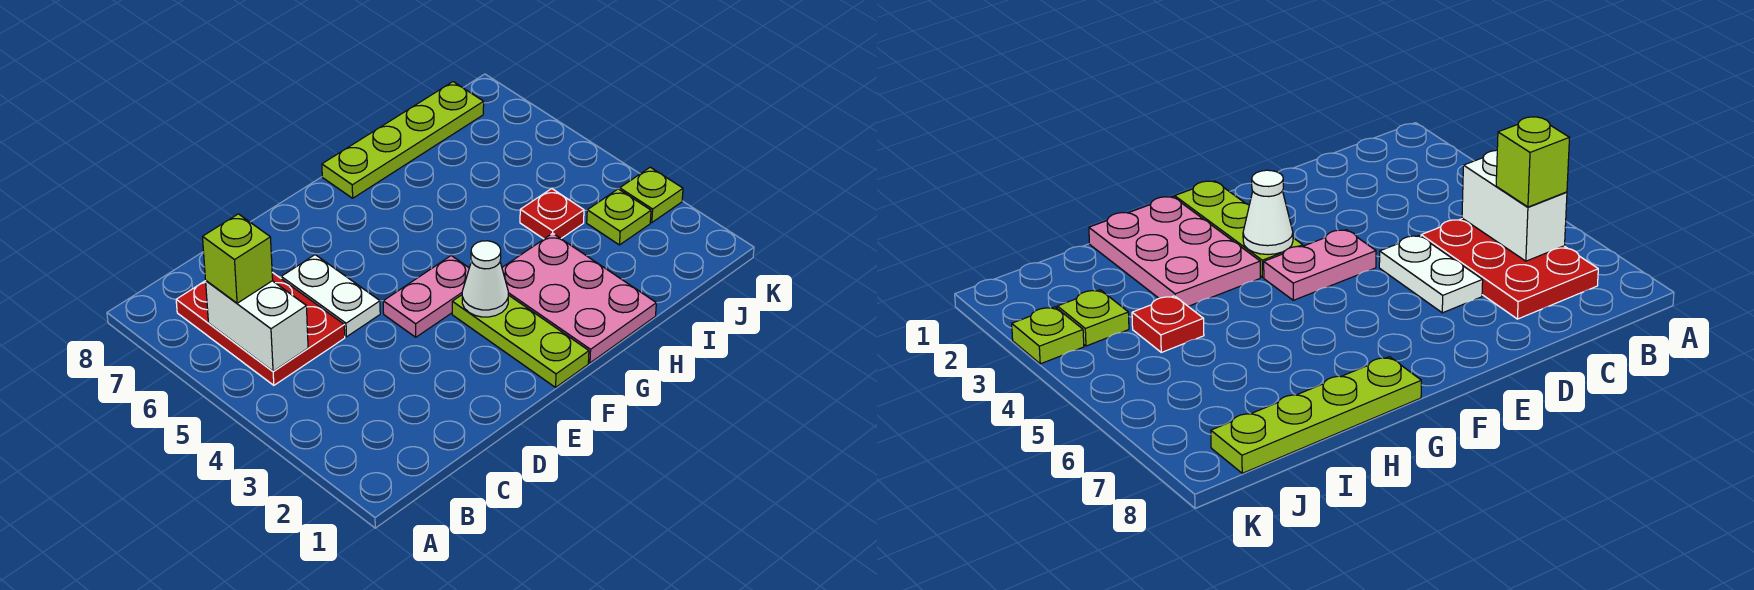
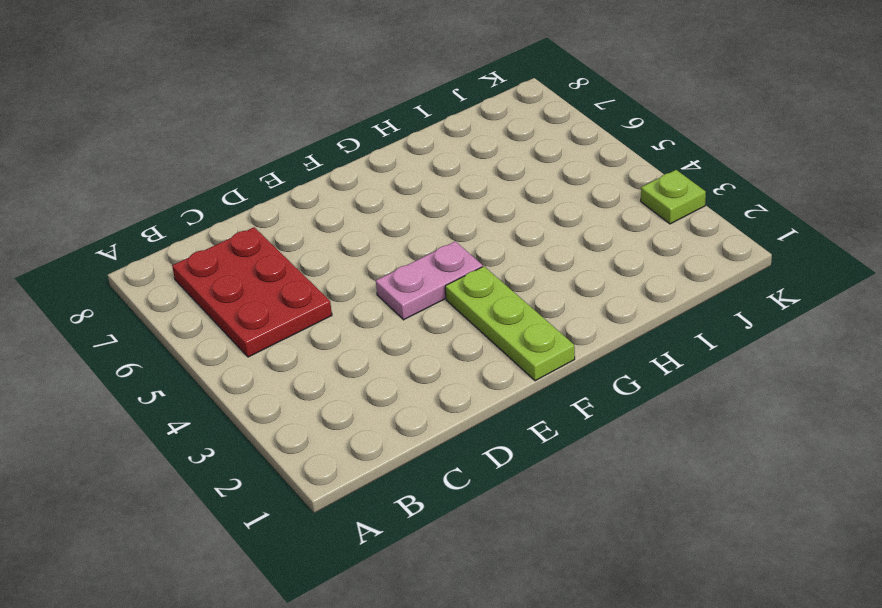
none -> white 1x2 plate [281,255,380,337]
none -> pink 2x3 plate [502,233,656,363]
none -> lime 1x4 plate [322,82,484,198]

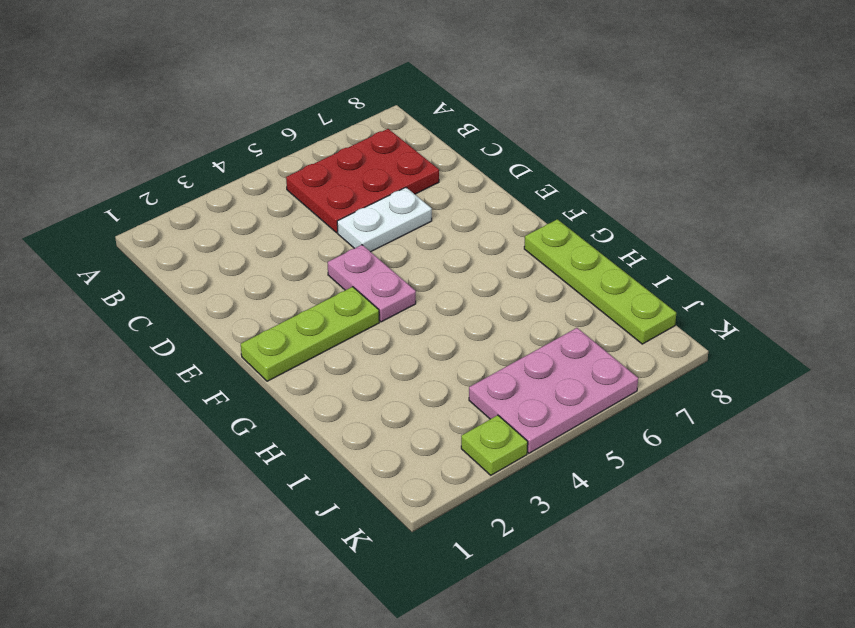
pink 2x3 plate [469,328,638,453] -> pink 2x3 plate moved to [502,233,656,363]
none -> red 1x1 plate [520,189,584,239]
none -> lime 1x1 plate [587,189,651,245]
none -> white 1x2 brick [206,281,308,371]

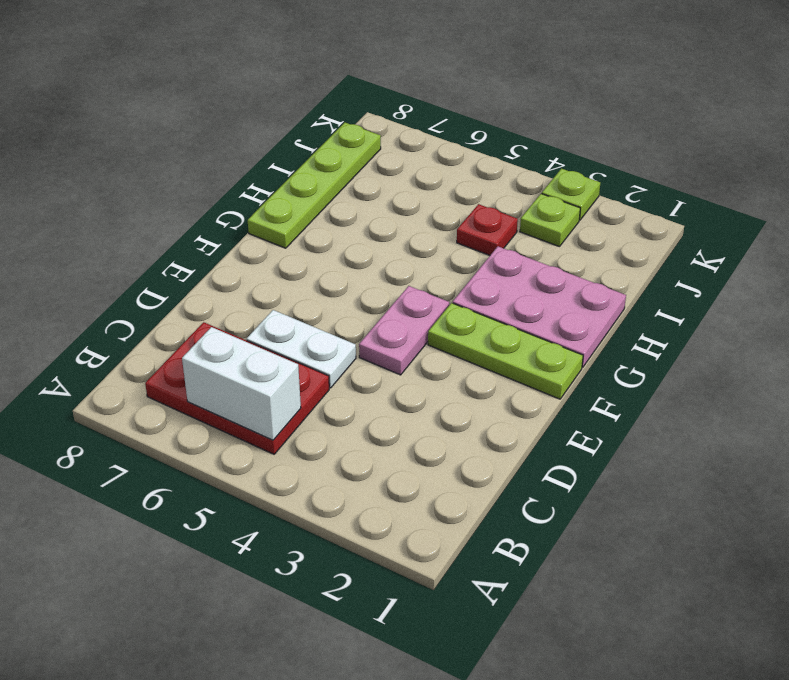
none -> white 1x1 cone [462,241,508,317]
none -> lime 1x1 brick [203,214,273,303]

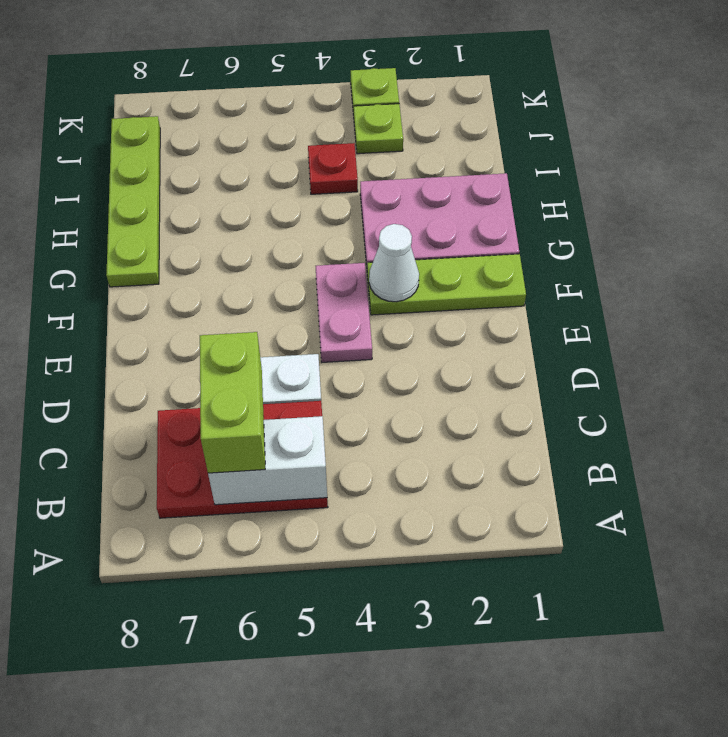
lime 1x2 brick [200,332,265,473] -> lime 1x1 brick [203,214,273,303]

